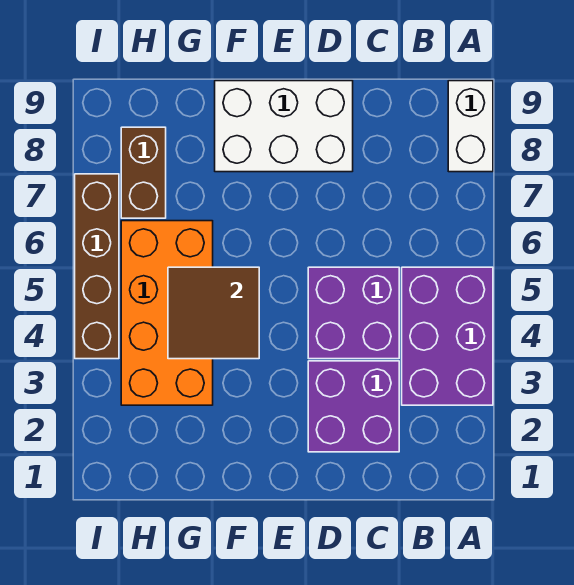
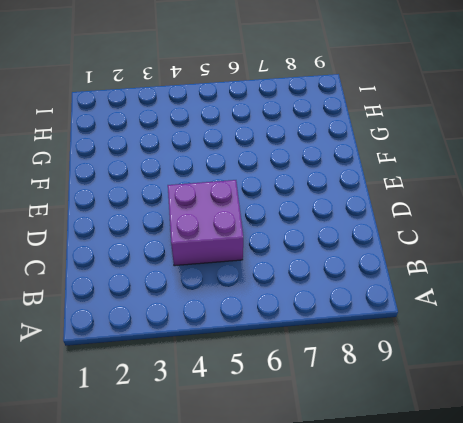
none -> purple 2x3 brick [402,267,493,405]
none -> white 1x2 brick [448,81,493,172]

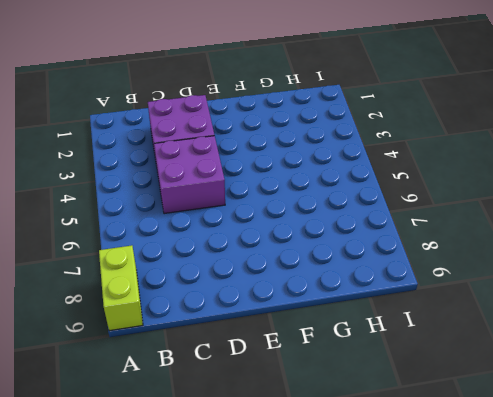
lime 1x2 brick [99,245,143,331] -> white 1x2 brick [448,81,493,172]
none -> purple 2x3 brick [402,267,493,405]
none -> white 2x3 brick [215,81,353,172]

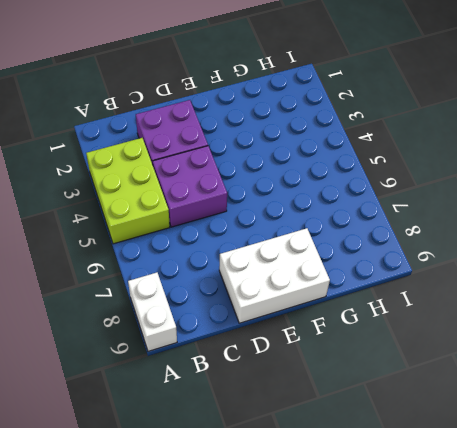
lime 2x3 brick [86,138,170,244] -> purple 2x3 brick [402,267,493,405]
none -> orange 2x4 brick [121,221,213,405]
none -> brown 1x2 brick [121,127,166,218]

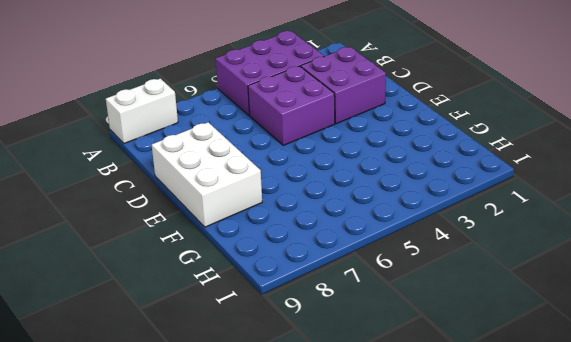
none -> orange 2x4 brick [121,221,213,405]
none -> brown 1x2 brick [121,127,166,218]

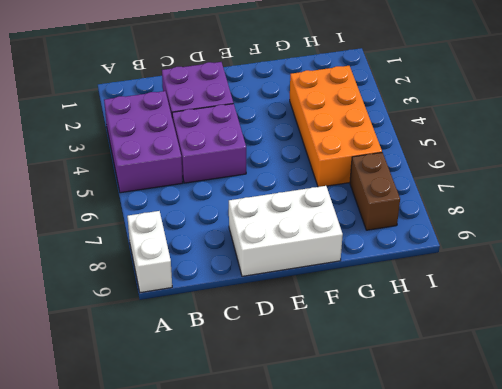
none -> brown 1x4 brick [75,174,119,359]
none -> brown 2x2 tile [168,267,259,359]

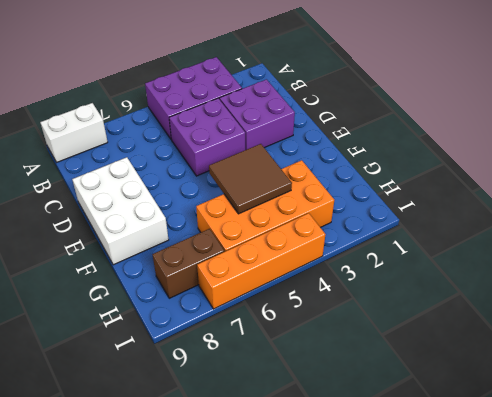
orange 1x4 brick [197,213,326,309] -> brown 1x4 brick [75,174,119,359]

